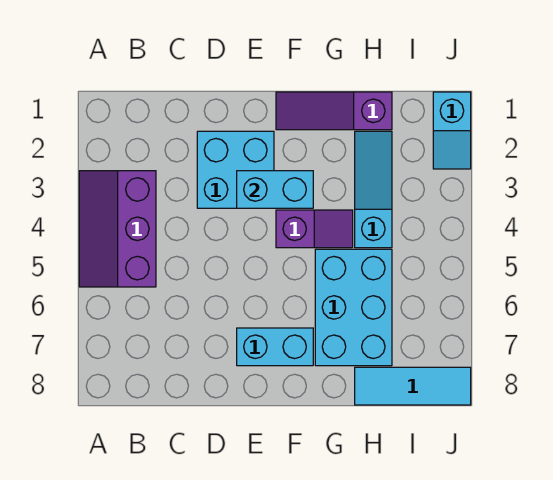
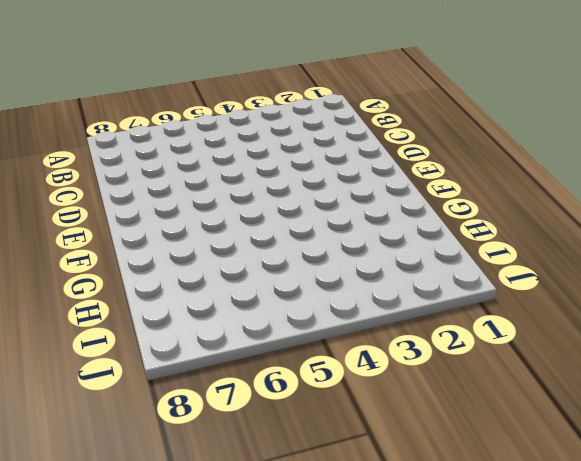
none -> purple 2x3 slope [79,171,156,287]
none -> cyan 2x2 brick [197,131,274,208]

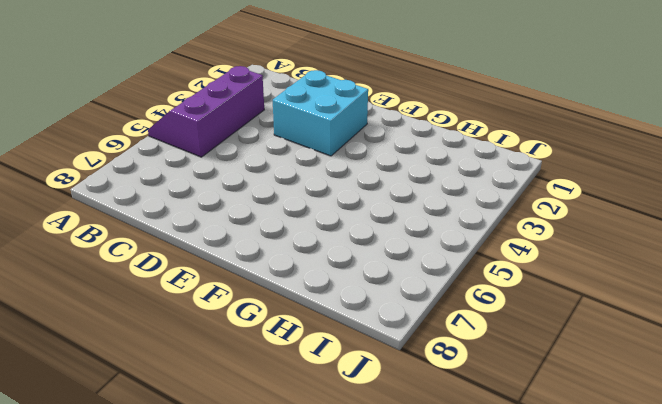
none -> cyan 1x2 brick [237,328,313,366]
none -> purple 1x3 slope [276,92,392,130]

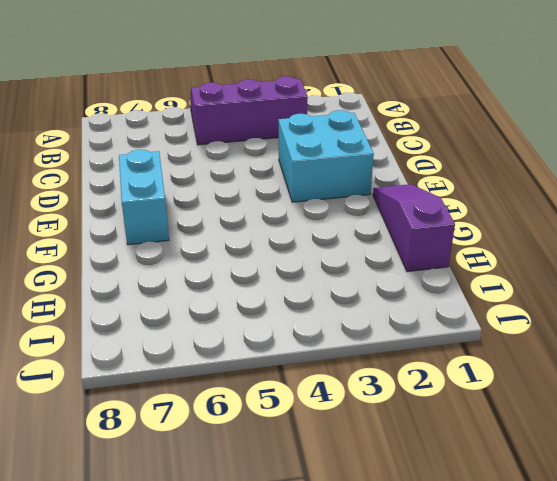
none -> purple 1x2 slope [276,210,353,248]
none -> cyan 2x3 brick [315,249,392,366]

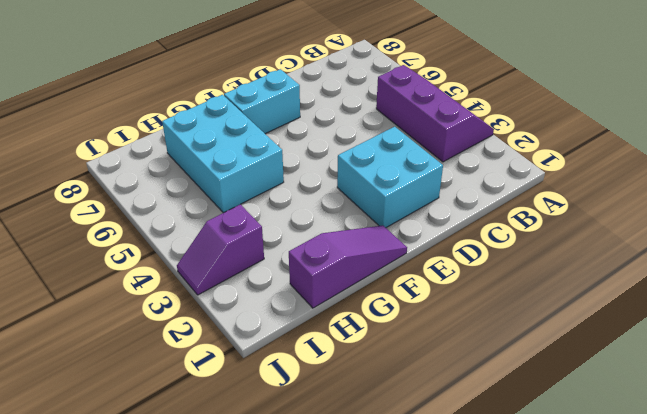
purple 1x2 slope [177,204,264,295] -> purple 1x2 slope moved to [276,210,353,248]
none -> cyan 1x3 slope [355,131,392,248]
none -> cyan 1x3 tile [355,367,471,405]

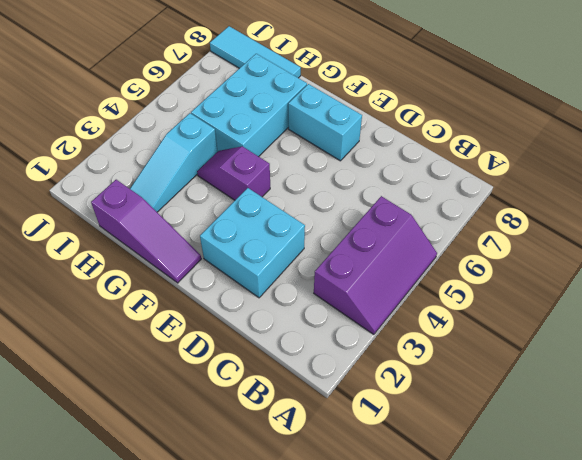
none -> cyan 1x2 slope [433,92,471,169]
none -> cyan 1x2 brick [237,171,313,208]

